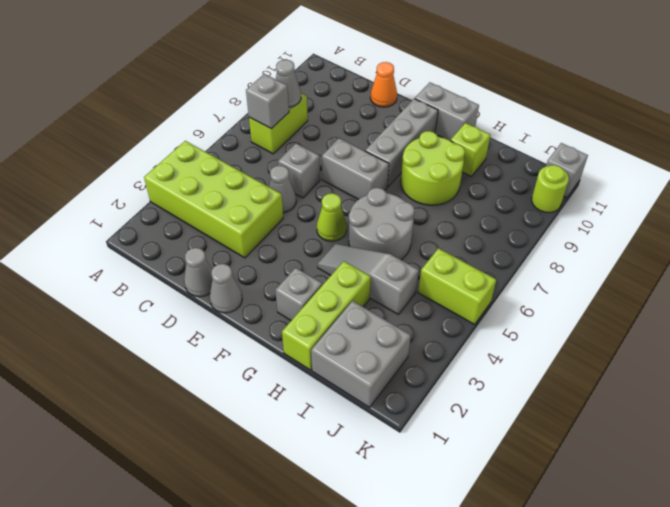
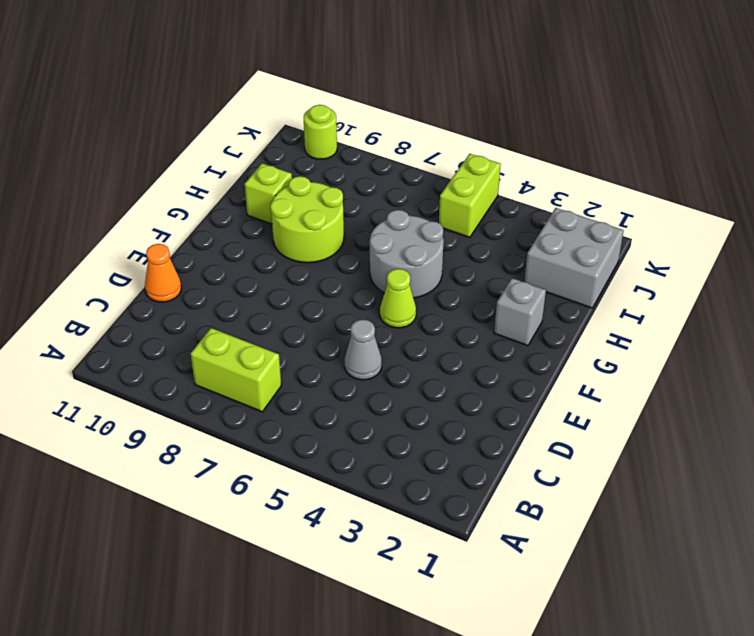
none -> lime 2x4 brick [144,141,283,258]
none -> grey 1x1 cone [184,248,212,297]
none -> grey 1x1 brick [278,143,320,198]

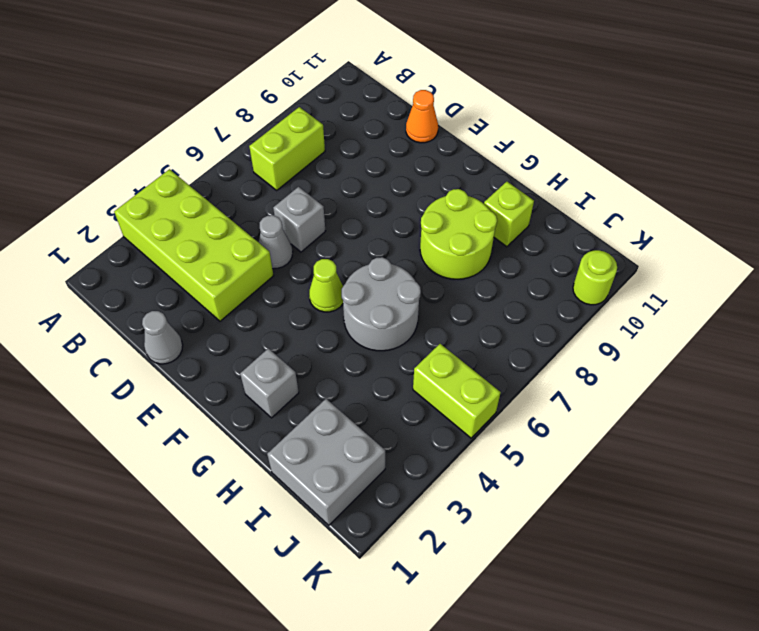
none -> grey 1x1 cone [210,264,242,313]
none -> grey 1x2 brick [322,138,389,200]
none -> grey 1x3 brick [365,99,438,187]

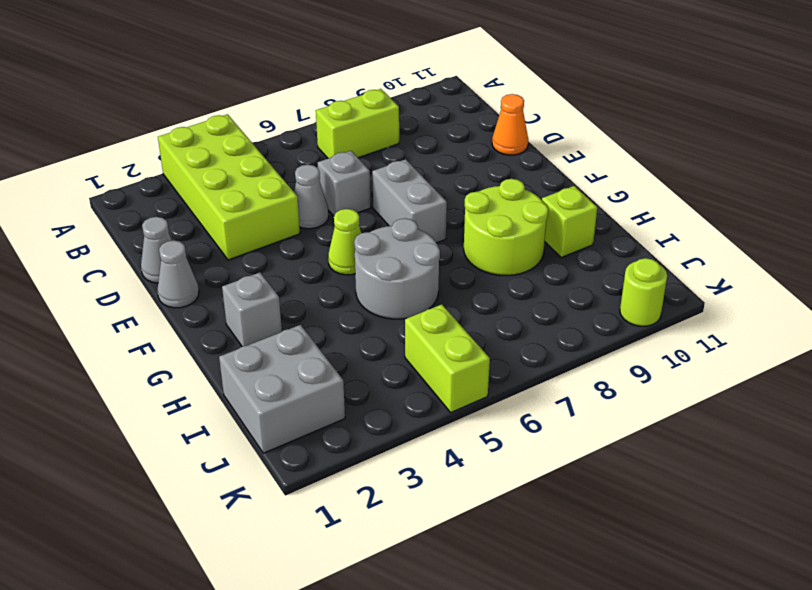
none -> grey 1x3 brick [365,99,438,187]
none -> grey 1x2 brick [415,82,479,140]
none -> grey 1x3 slope [318,244,419,315]

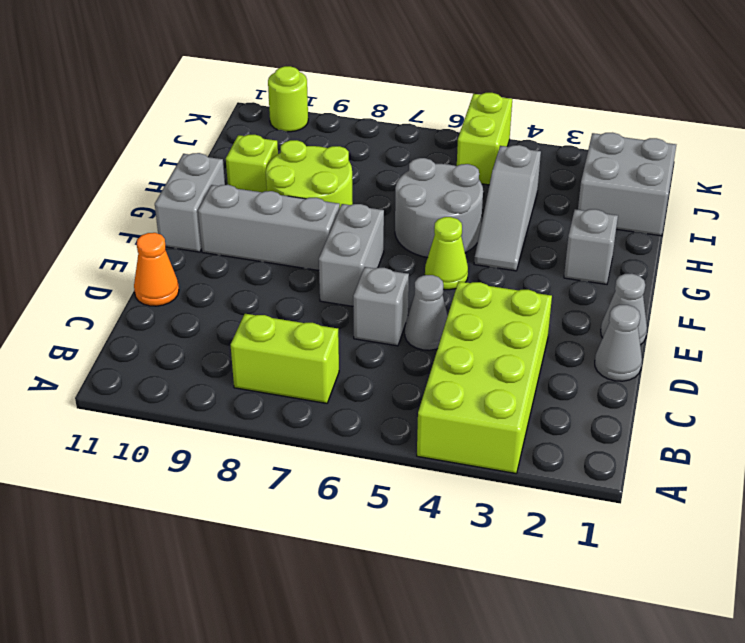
none -> lime 1x3 brick [282,261,371,370]
none -> grey 1x1 brick [546,143,588,198]
none -> grey 1x1 brick [246,74,289,129]

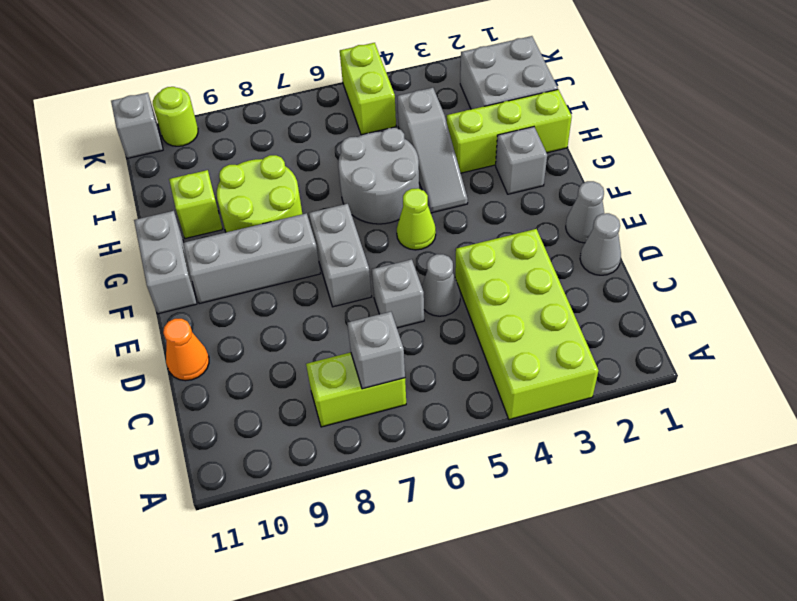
none -> grey 1x1 cone [276,60,301,107]

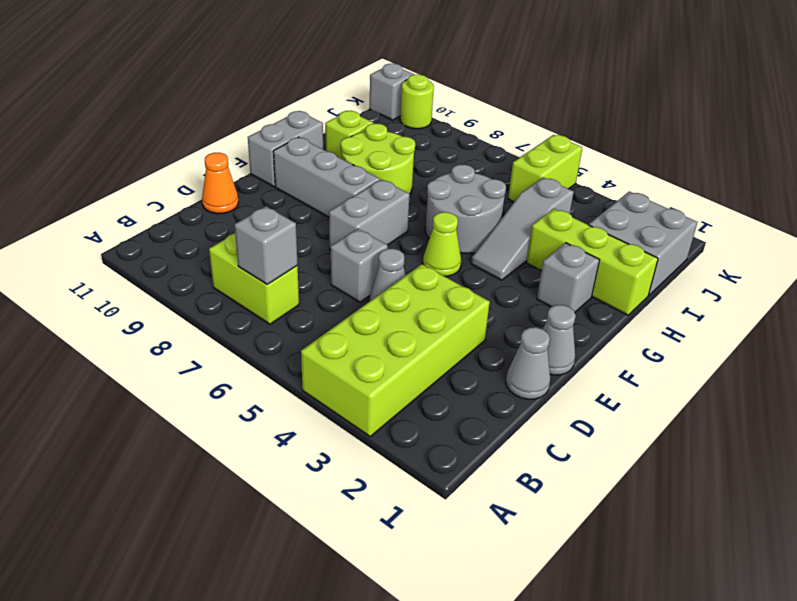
none -> grey 1x1 cone [276,60,301,107]

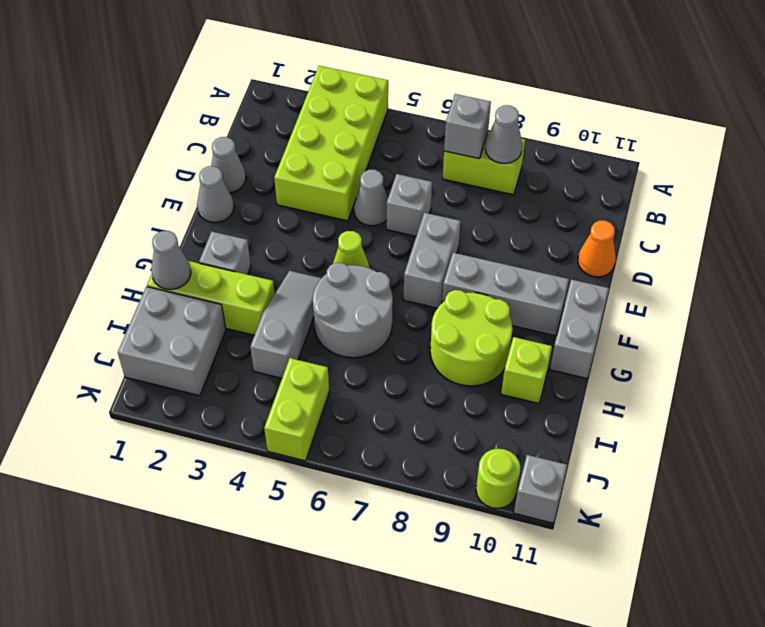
grey 1x1 cone [151,231,191,290] -> none

